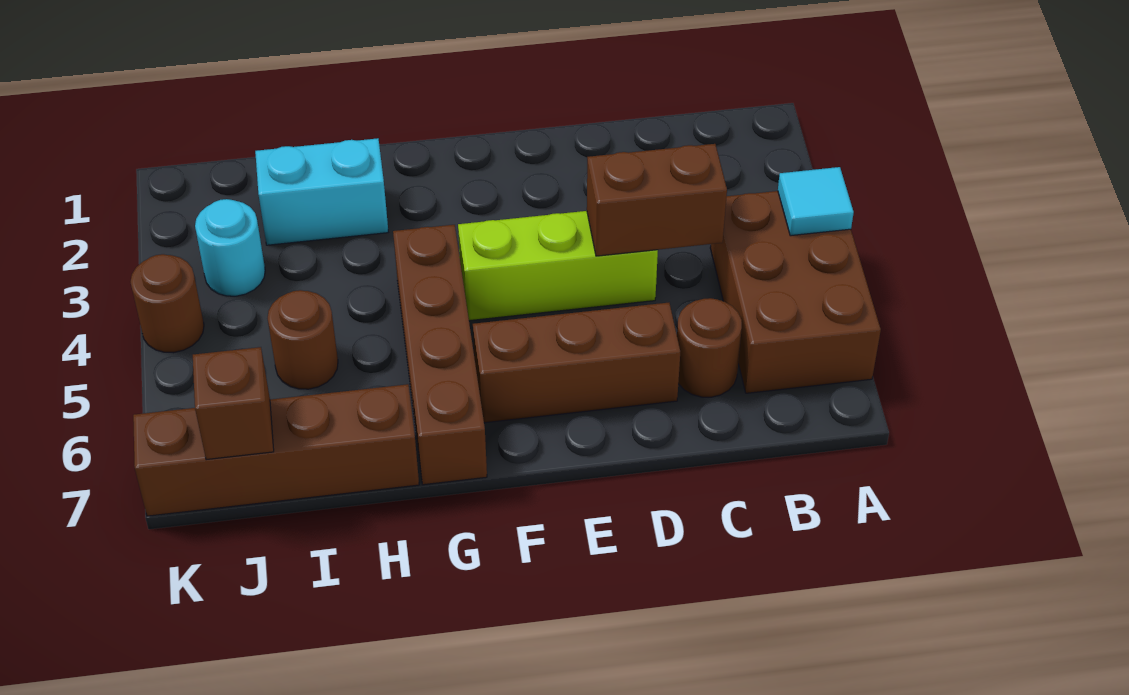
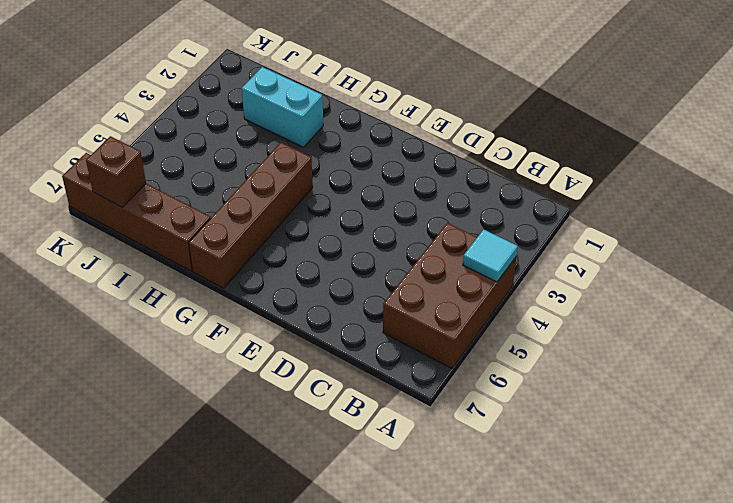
none -> brown 1x1 round brick [677,298,742,397]
none -> lime 1x3 brick [458,211,658,321]
none -> brown 1x3 brick [473,303,680,423]

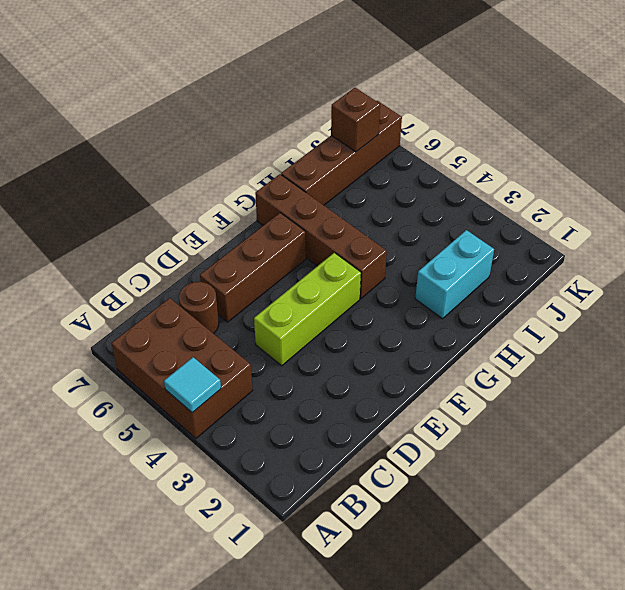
none -> brown 1x1 round brick [268,290,338,389]
none -> cyan 1x1 round brick [195,199,265,296]
none -> brown 1x1 round brick [130,254,204,353]

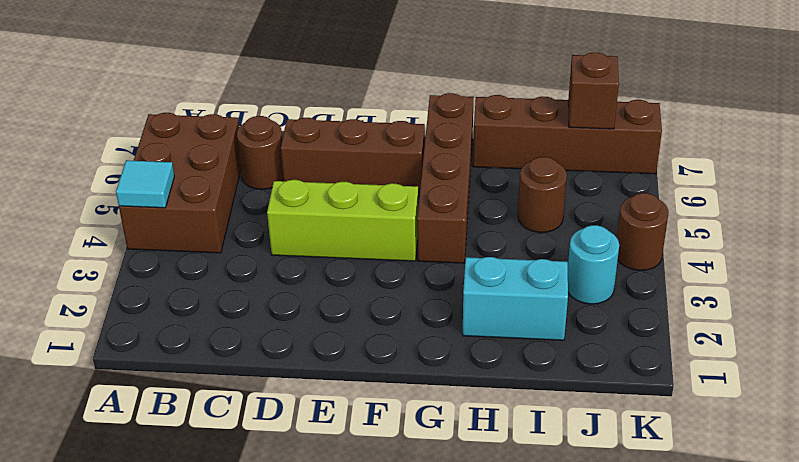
none -> brown 1x2 brick [587,144,727,256]

